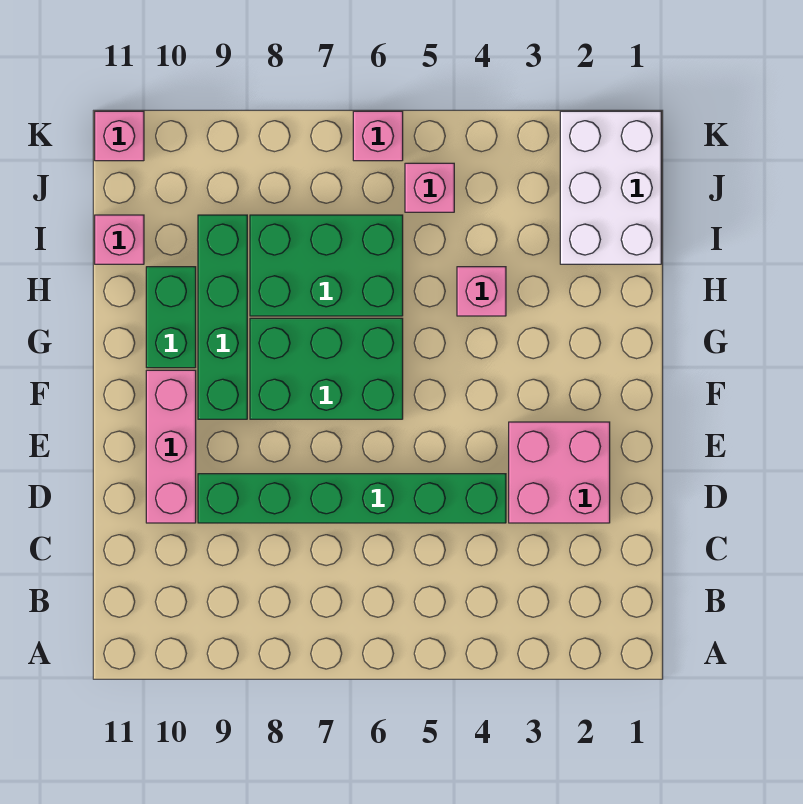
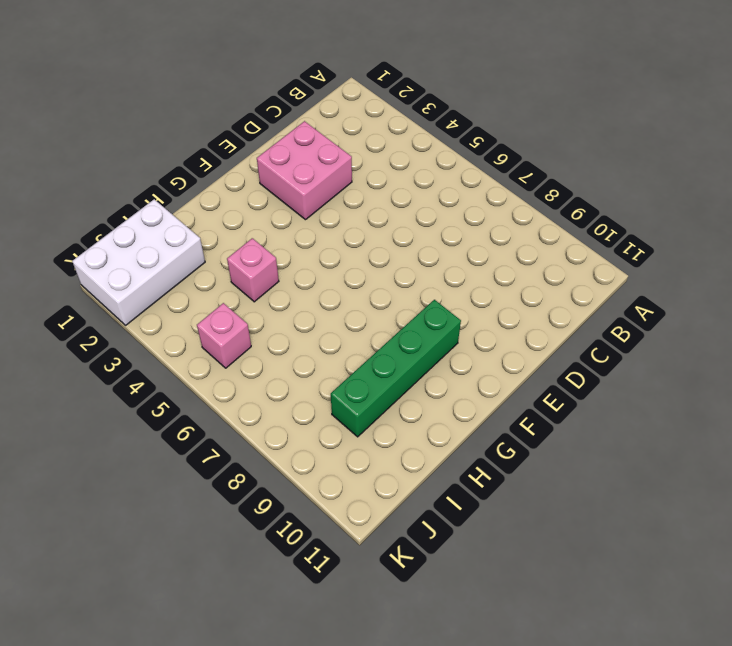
none -> green 1x6 brick [198,474,506,523]
none -> pink 1x3 brick [146,370,196,523]
none -> green 2x3 brick [250,318,403,419]

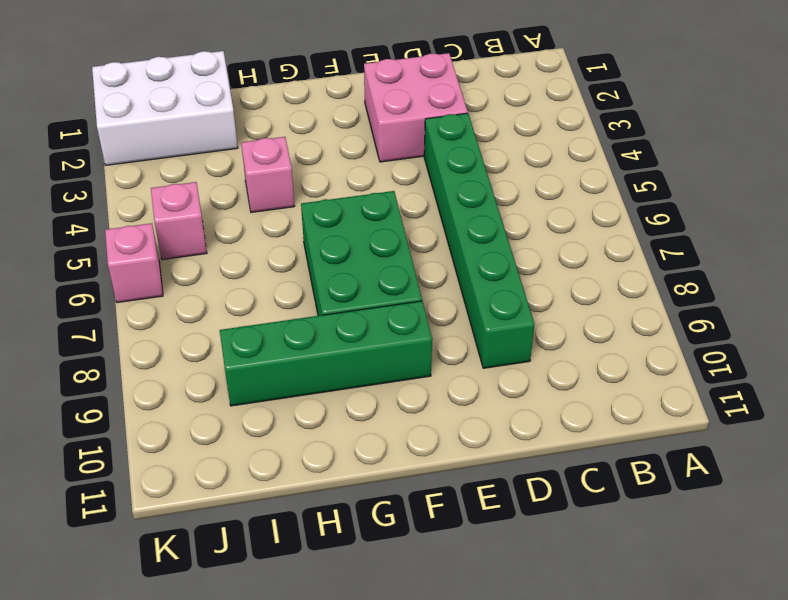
none -> pink 1x3 brick [146,370,196,523]
none -> green 1x2 brick [146,267,196,368]
none -> green 2x3 brick [250,215,403,316]

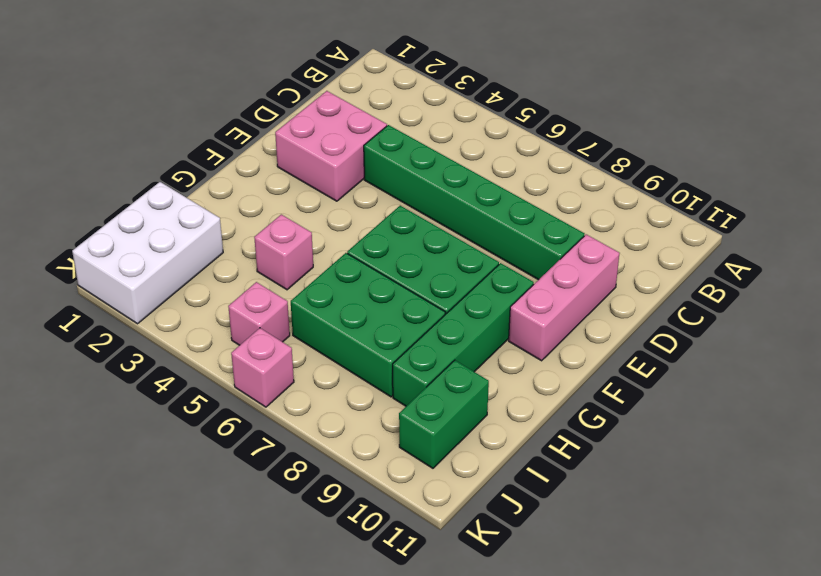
green 1x2 brick [399,360,489,468] -> green 1x2 brick moved to [146,267,196,368]
none -> pink 1x1 brick [95,215,144,264]
none -> pink 1x1 brick [95,111,144,161]

